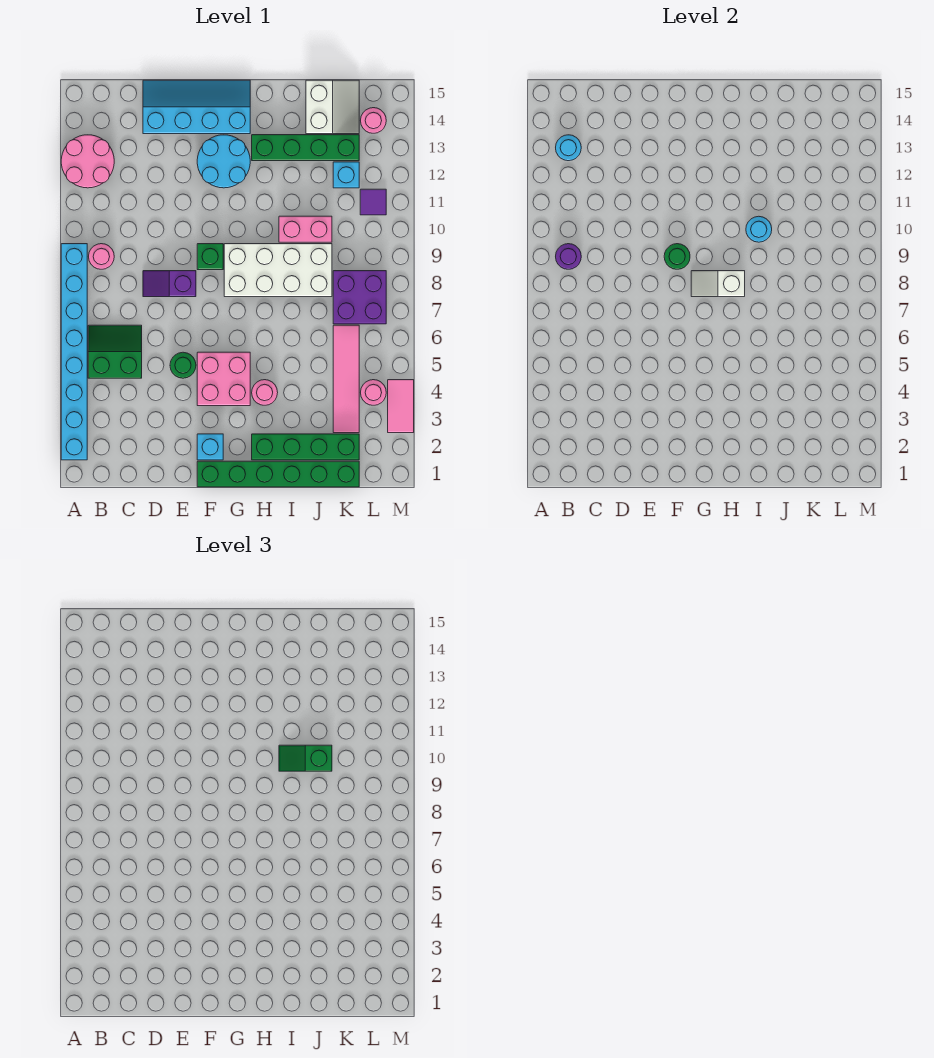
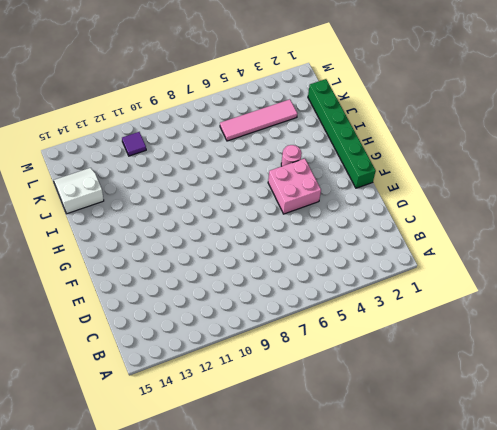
none -> cyan 1x8 brick [61,244,87,460]
none -> pink 2x2 round brick [61,135,114,188]
none -> green 2x2 slope [88,325,142,378]
none -> pink 1x1 round brick [89,244,114,269]

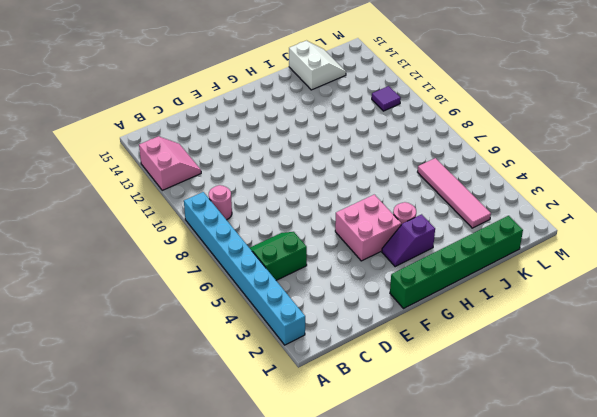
pink 2x2 slope [139,136,201,190] -> pink 2x2 round brick [61,135,114,188]
purple 1x2 slope [382,214,435,267] -> purple 1x2 slope moved to [143,271,196,297]
none -> cyan 2x4 slope [143,80,250,134]
none -> green 1x1 round brick [170,352,196,378]
none -> cyan 1x1 brick [197,434,223,460]
none -> green 1x1 brick [197,244,223,270]

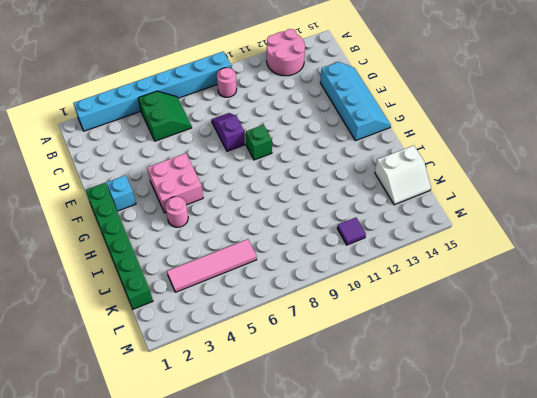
none -> green 1x1 round brick [170,352,196,378]
none -> cyan 2x2 round brick [197,135,250,188]
none -> white 2x4 brick [224,244,332,297]
none -> green 1x4 brick [252,434,359,460]

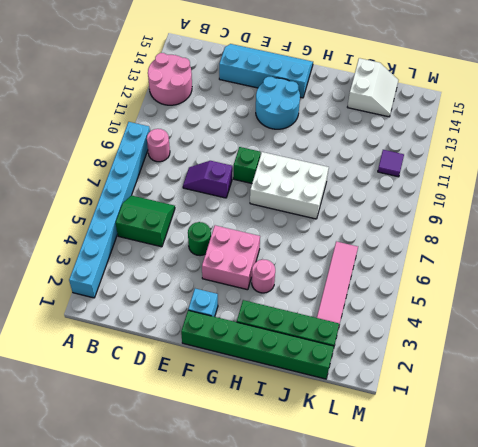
white 2x3 brick [250,152,329,219] -> white 2x4 brick [224,244,332,297]
none -> green 1x4 brick [252,135,359,161]
none -> pink 1x2 brick [279,216,332,242]
none -> purple 2x2 brick [333,271,386,324]
none -> cyan 1x1 brick [333,162,359,188]

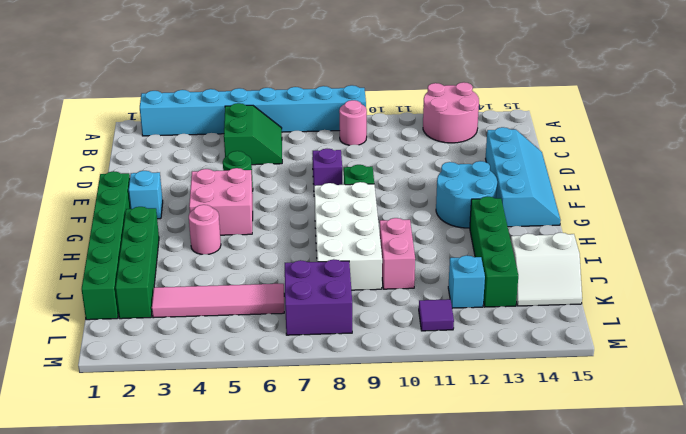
none -> pink 1x1 round brick [361,380,386,405]
none -> pink 1x1 round brick [361,108,386,133]
none -> pink 1x2 tile [388,380,414,433]
none -> purple 1x1 round brick [556,244,581,269]

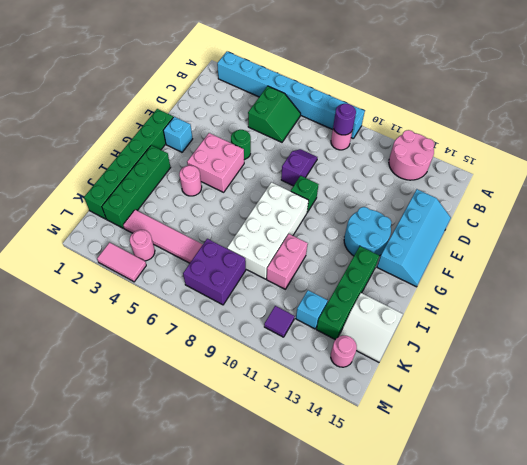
none -> cyan 1x1 round brick [556,135,581,161]
none -> green 1x1 round brick [664,244,690,269]
none -> white 1x2 slope [691,271,745,297]
none -> cyan 1x1 round brick [746,216,772,242]

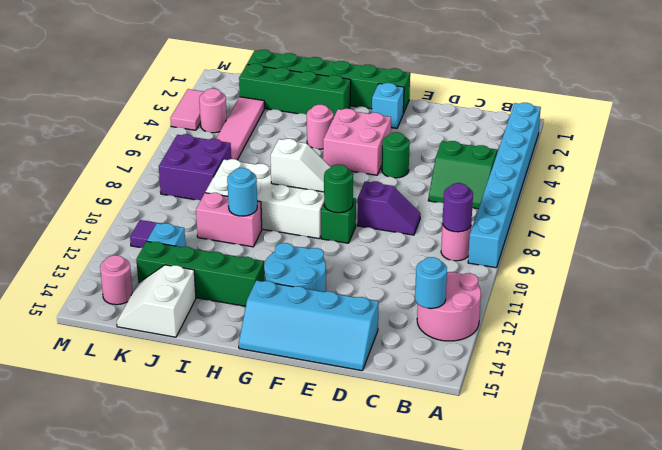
none -> green 1x2 slope [279,745,332,771]

